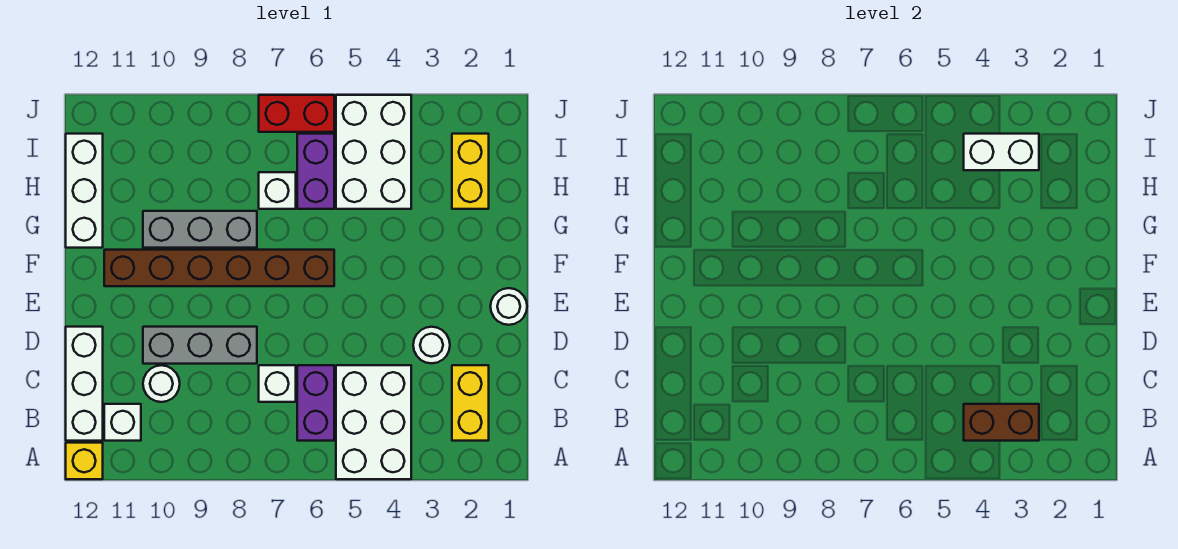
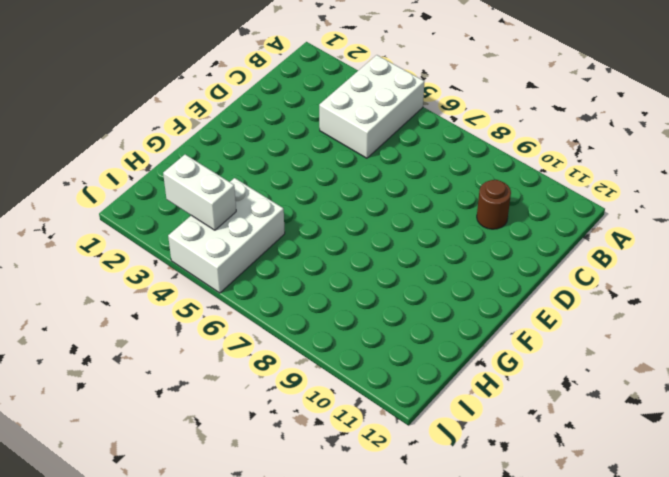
brown 1x1 round brick [477,180,511,229] -> white 1x1 round brick [143,365,180,402]
none -> yellow 1x1 brick [66,443,103,479]
none -> yellow 1x2 brick [452,365,489,441]
none -> purple 1x2 brick [297,365,334,441]

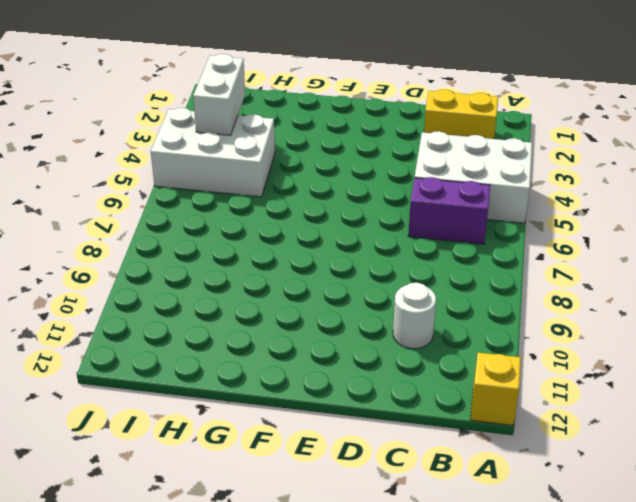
none -> white 1x1 brick [104,404,141,441]
none -> white 1x3 brick [66,327,103,441]
none -> white 1x1 brick [259,365,296,402]

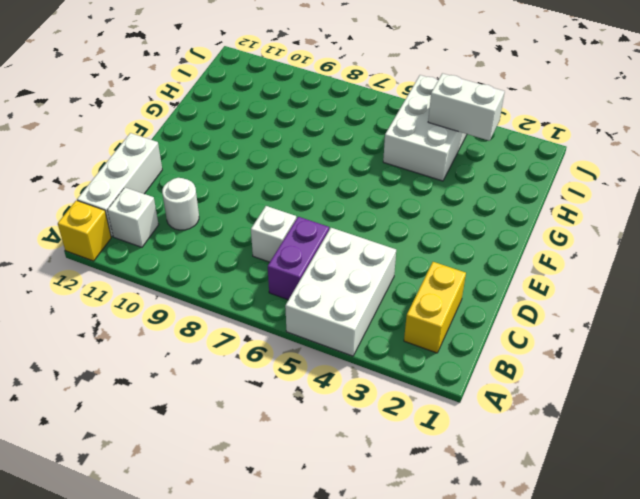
none -> white 1x1 round brick [413,327,450,363]
none -> grey 1x3 brick [143,327,257,364]
none -> white 1x1 round brick [491,288,527,325]

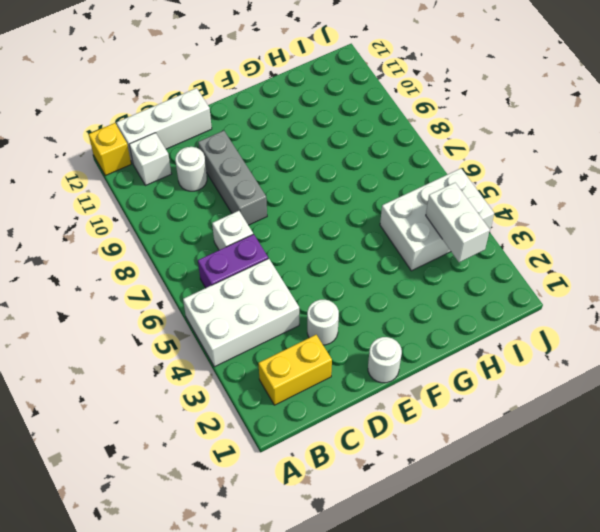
none -> brown 1x6 brick [104,250,334,286]
none -> grey 1x3 brick [143,211,257,248]
none -> white 1x3 brick [66,134,103,248]

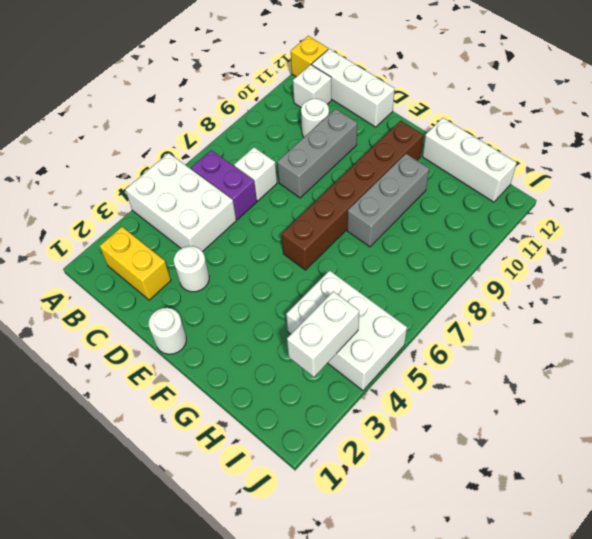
none -> yellow 1x2 brick [452,134,489,209]
none -> purple 1x2 brick [297,134,334,209]
none -> white 1x1 brick [259,172,296,209]

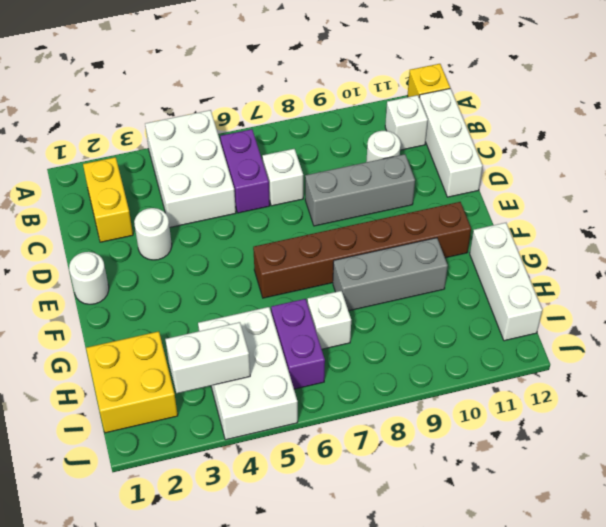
yellow 2x2 brick [86,331,178,433] -> yellow 1x2 brick [452,134,489,209]
none -> red 1x2 brick [259,95,334,132]
none -> brown 1x2 brick [964,404,1039,441]

